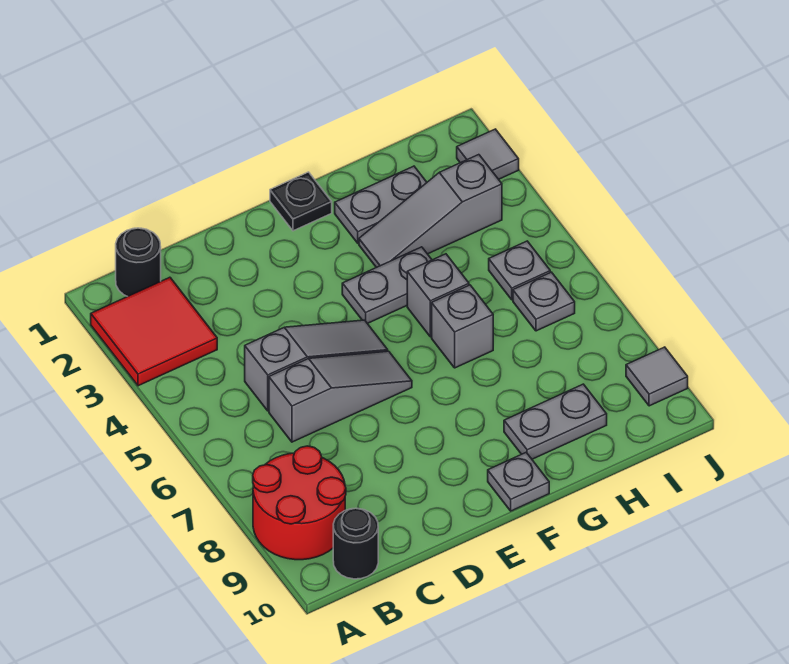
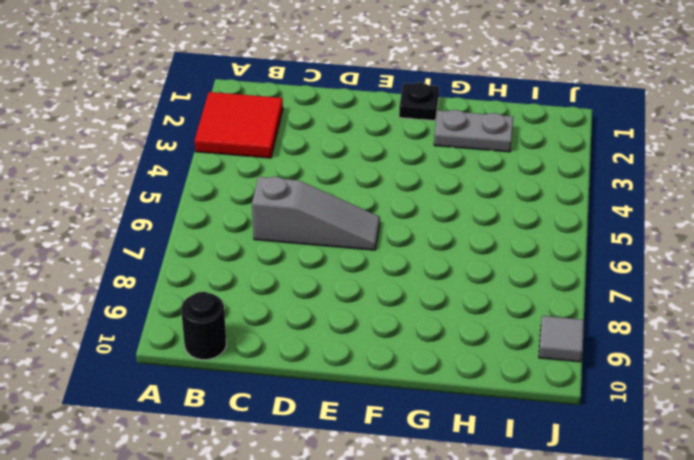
none -> red 2x2 round brick [253,446,346,560]
none -> black 1x1 round brick [116,228,161,296]
none -> grey 1x3 slope [245,320,388,411]

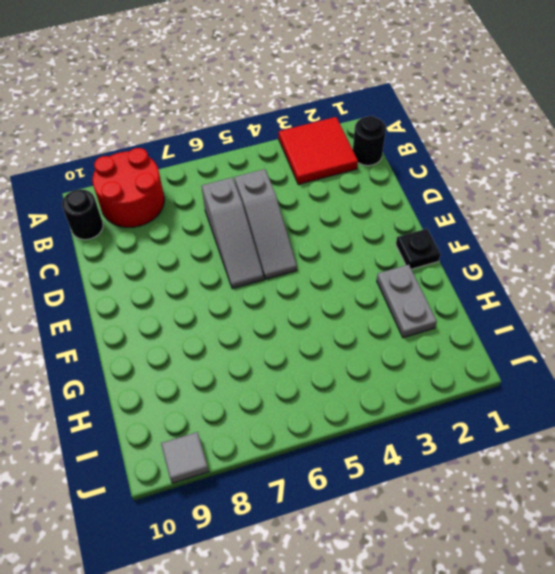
none -> grey 1x2 plate [342,247,432,324]
none -> grey 1x1 plate [488,453,549,511]
none -> grey 1x3 slope [359,155,502,268]

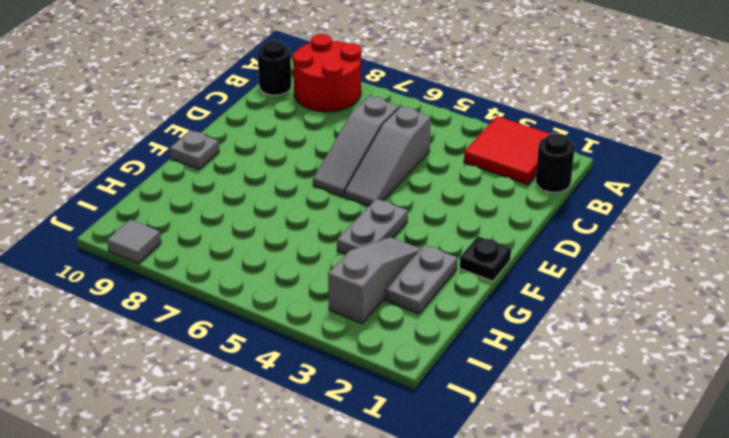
none -> grey 1x1 brick [407,254,469,337]
none -> grey 1x1 brick [432,285,493,368]
none -> grey 1x2 plate [504,384,607,459]

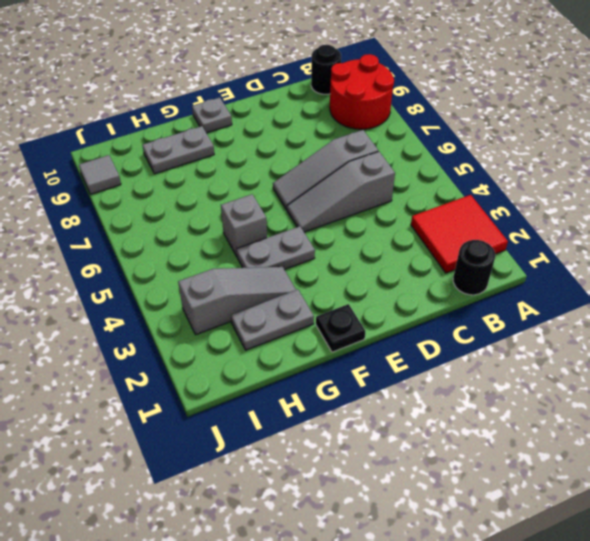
none -> grey 1x1 brick [432,285,493,368]
none -> grey 1x1 plate [489,241,550,300]
none -> grey 1x1 plate [513,272,575,331]

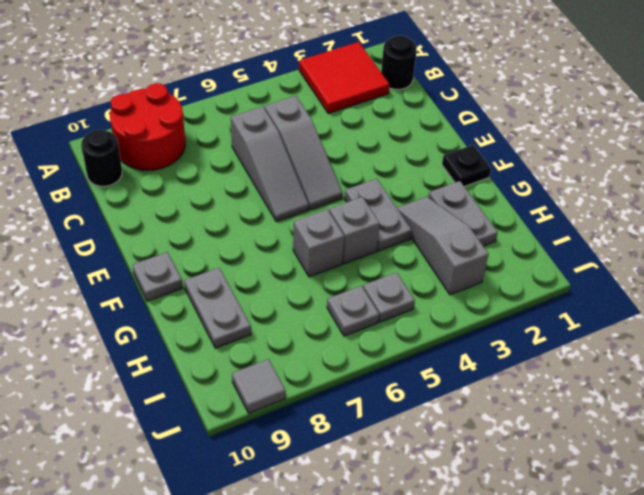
none -> grey 1x1 tile [457,129,519,179]

